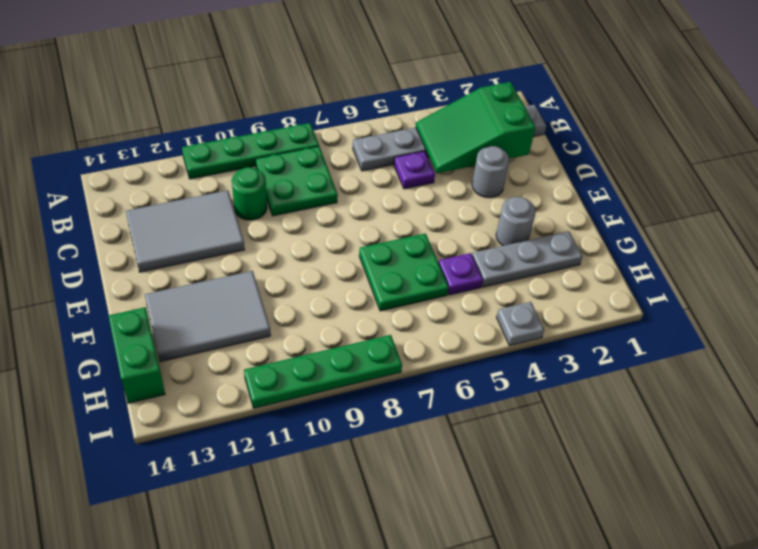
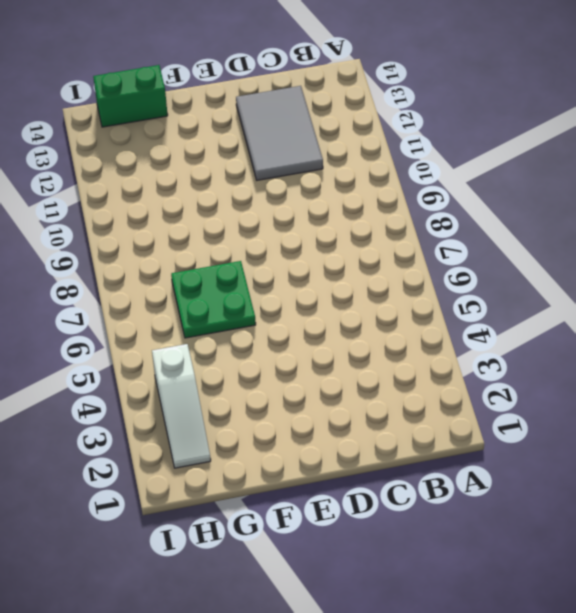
white 1x3 slope [152,344,211,468] -> none
none -> green 1x4 plate [182,123,319,179]
none -> grey 1x6 plate [353,105,546,171]
none -> green 2x2 plate [256,146,338,216]

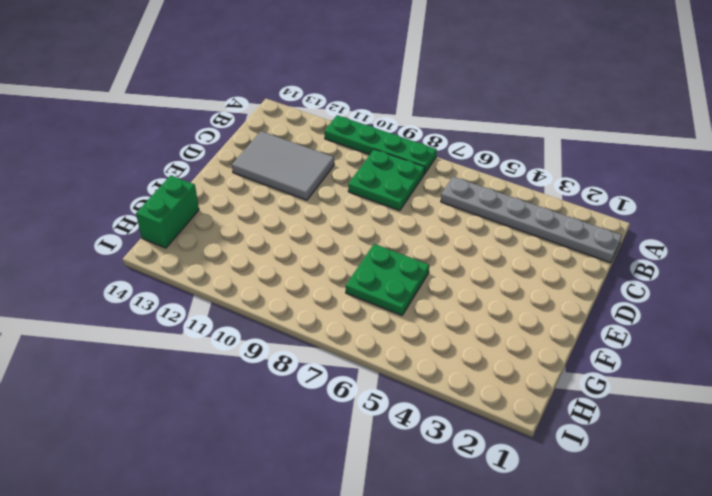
none -> purple 1x1 plate [394,151,435,189]
none -> green 1x1 round brick [232,167,267,220]
none -> grey 1x1 round brick [472,146,509,198]

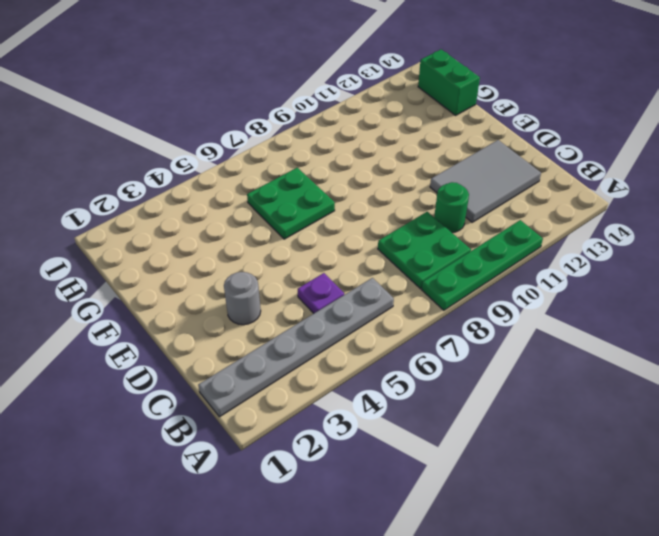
none -> grey 1x1 round brick [496,197,536,246]
none -> grey 2x3 tile [145,271,271,362]
none -> grey 1x3 plate [472,231,582,287]

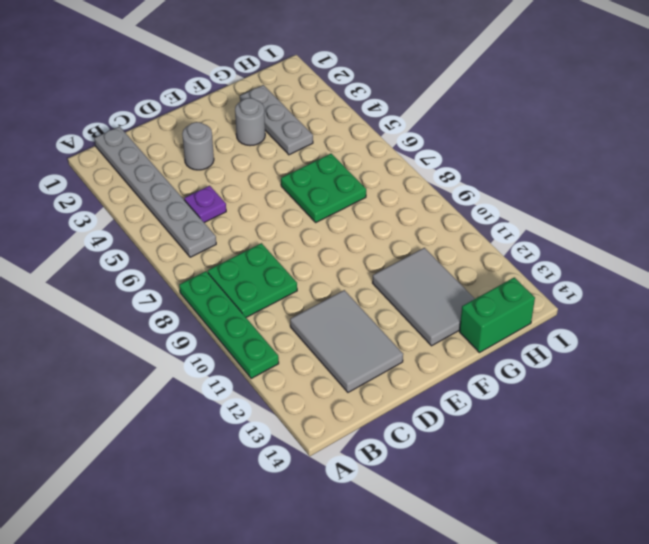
none -> green 1x1 round brick [232,167,267,220]
none -> purple 1x1 plate [439,253,483,295]
none -> grey 1x1 plate [497,302,544,346]

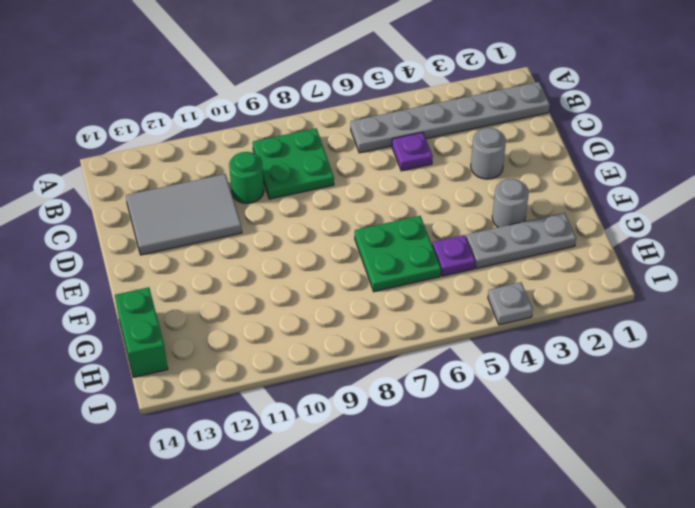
none -> green 1x4 plate [182,123,319,179]
none -> grey 2x3 tile [145,271,271,362]
none -> green 1x4 plate [244,335,402,408]

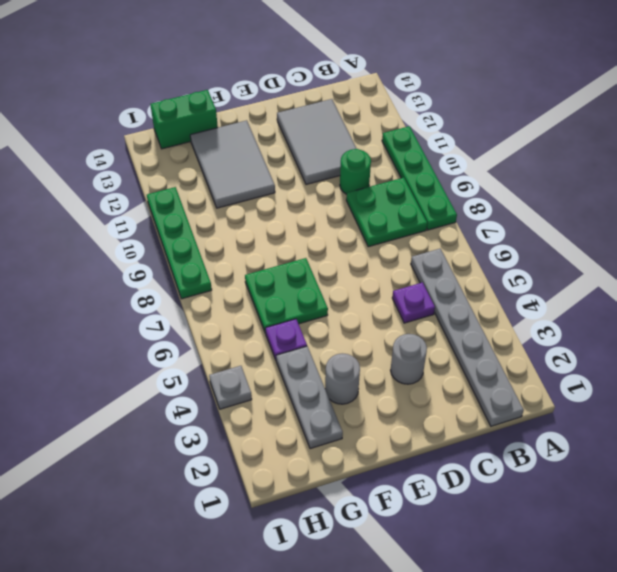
none -> green 2x3 slope [416,82,535,173]

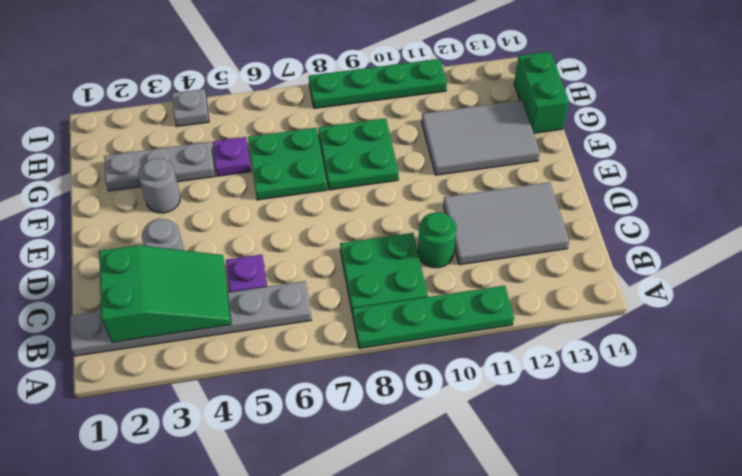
green 2x2 plate [318,118,399,190] -> none

